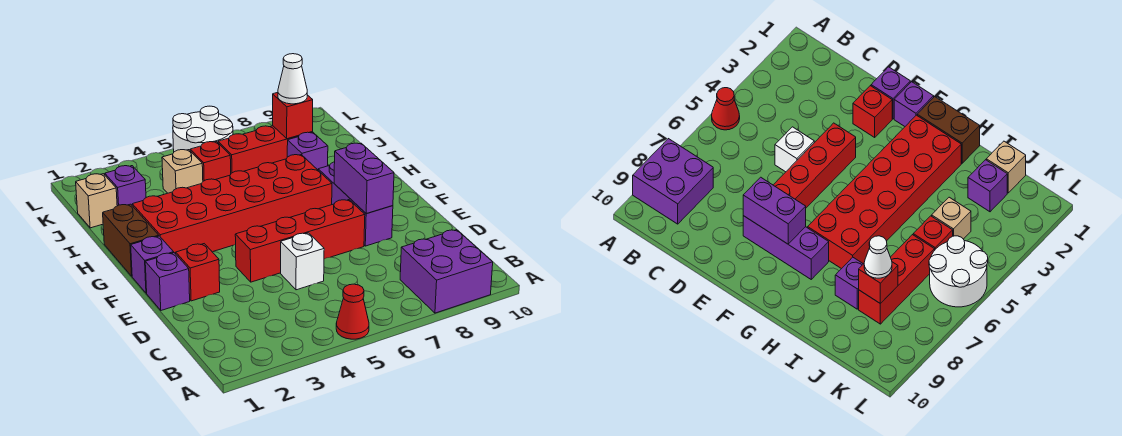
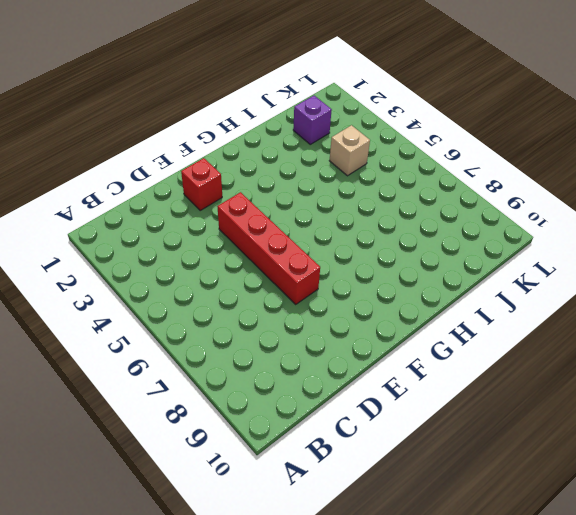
none -> red 1x1 cone [336,284,369,339]
none -> purple 2x2 brick [400,230,493,313]
none -> white 1x1 brick [281,233,324,290]

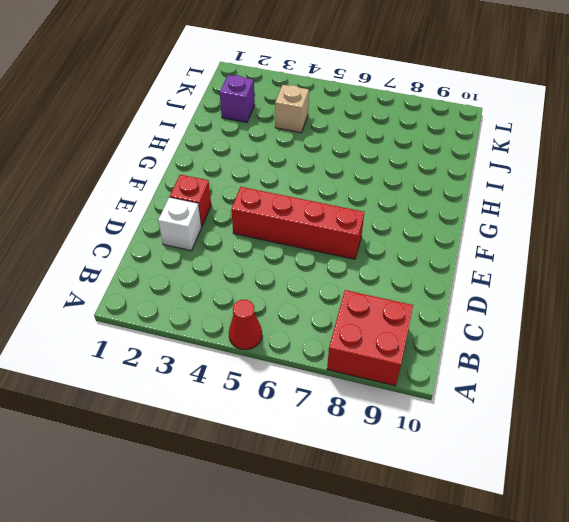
red 2x2 brick [327,290,413,386] -> purple 2x2 brick [400,230,493,313]
white 1x1 brick [158,197,201,251] -> white 1x1 brick moved to [281,233,324,290]
none -> purple 1x1 brick [145,253,190,310]
none -> purple 1x3 brick [318,162,393,246]
none -> purple 1x1 brick [131,236,174,293]

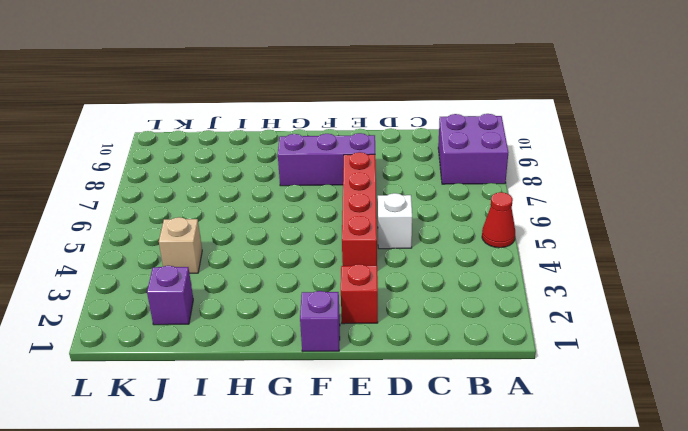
none -> purple 1x1 brick [145,253,190,310]
none -> brown 1x2 brick [103,204,159,276]
none -> red 2x6 brick [132,155,332,254]

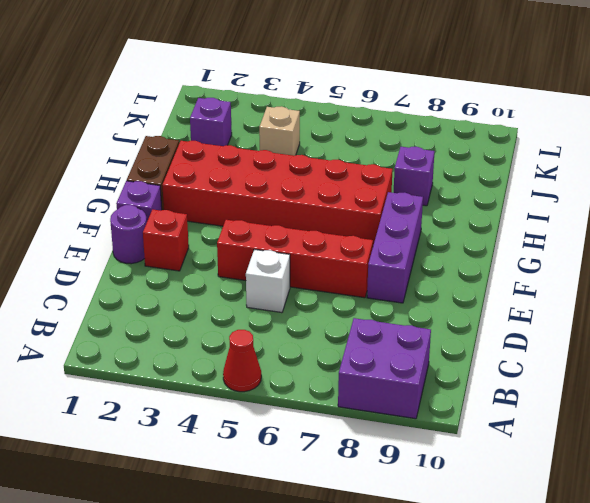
purple 1x1 round brick [110,205,147,264] -> purple 1x1 brick [145,253,190,310]
none -> tan 1x1 brick [76,174,117,228]
none -> red 1x1 brick [190,142,231,181]
none -> red 1x3 brick [218,126,313,173]

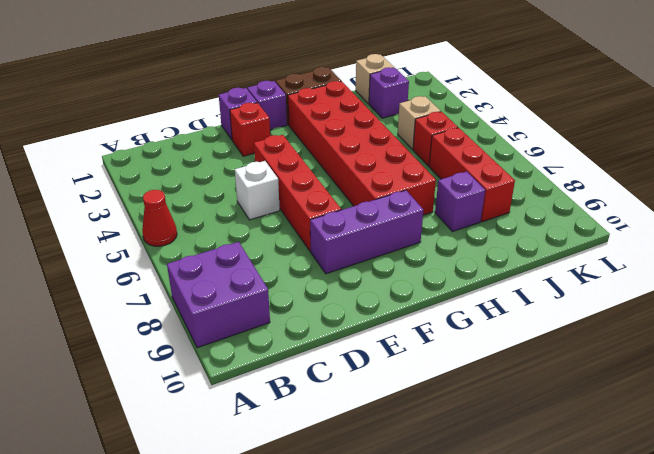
none -> white 2x2 round brick [173,106,233,152]
none -> purple 1x2 brick [334,143,394,214]
none -> red 1x1 brick [273,92,313,139]

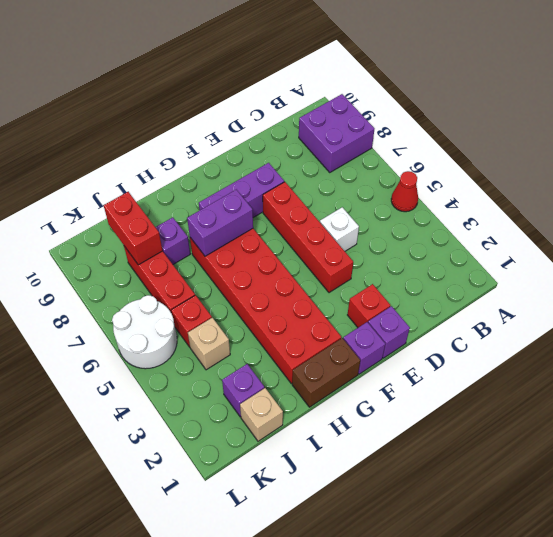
purple 1x2 brick [187,190,253,256] -> purple 1x2 brick moved to [334,143,394,214]
red 1x2 brick [104,192,163,265] -> red 1x1 brick [273,92,313,139]
none -> white 1x1 cone [278,54,307,104]

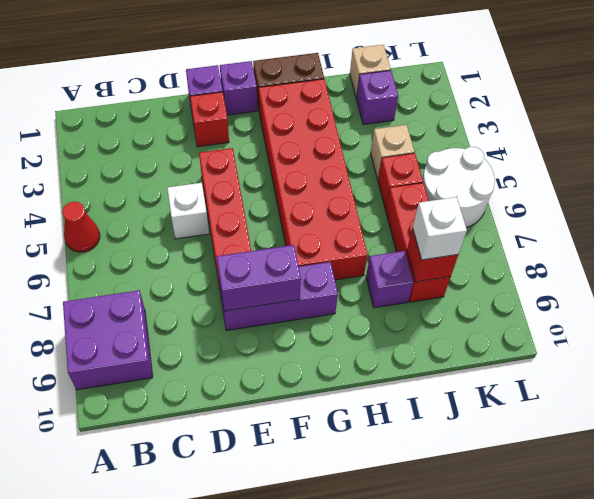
white 1x1 brick [413,197,467,260] -> white 1x1 cone [278,54,307,104]

